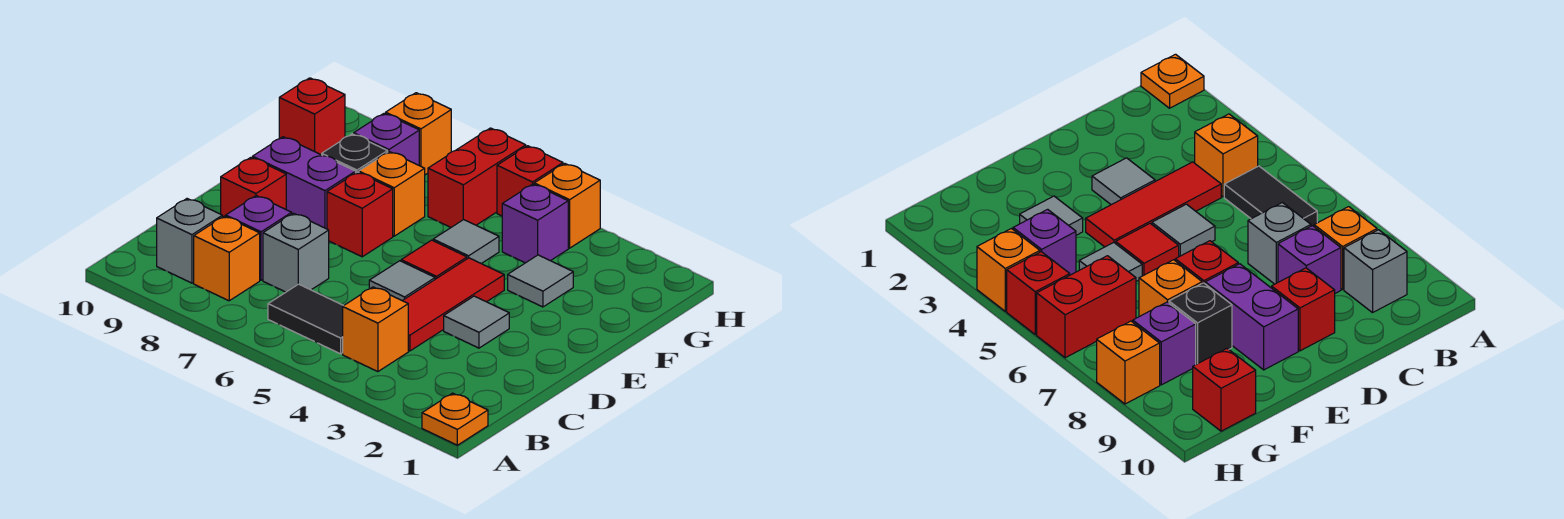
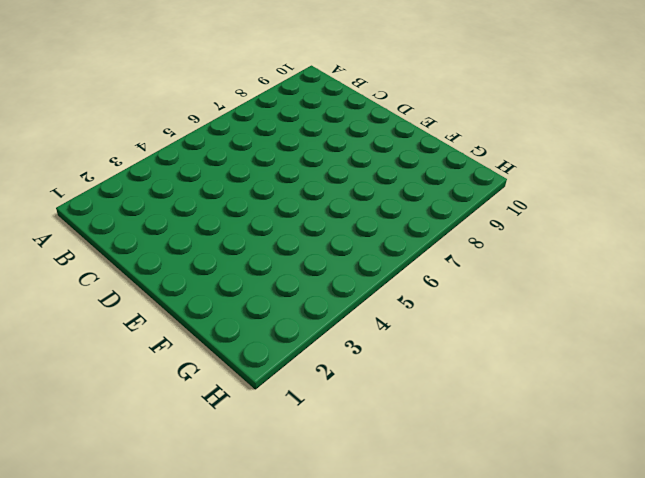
none -> orange 1x1 plate [422,393,488,445]
none -> orange 1x1 brick [343,287,408,372]
none -> black 1x2 tile [268,284,343,354]

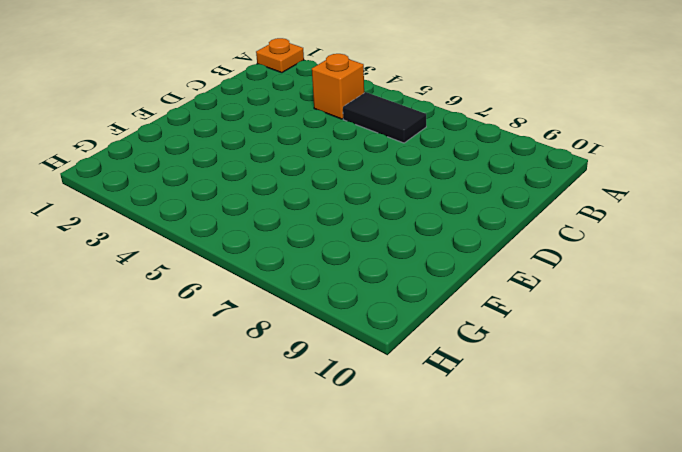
none -> orange 1x1 brick [194,216,260,301]
none -> grey 1x1 brick [157,199,222,283]
none -> red 1x3 tile [402,258,504,351]

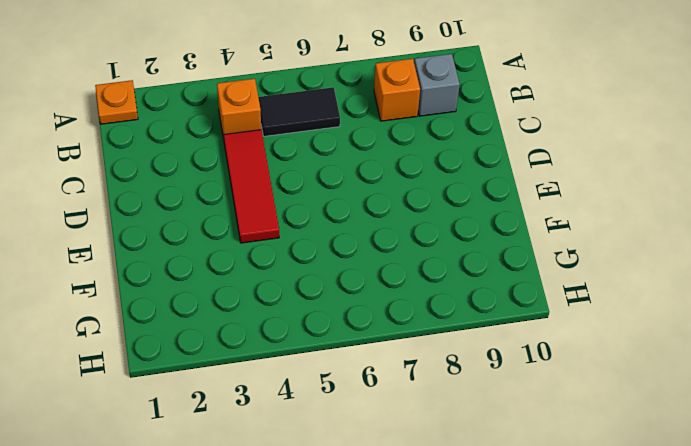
none -> grey 1x1 brick [263,213,329,292]
none -> purple 1x1 brick [226,196,292,280]
none -> grey 1x1 tile [444,296,509,348]

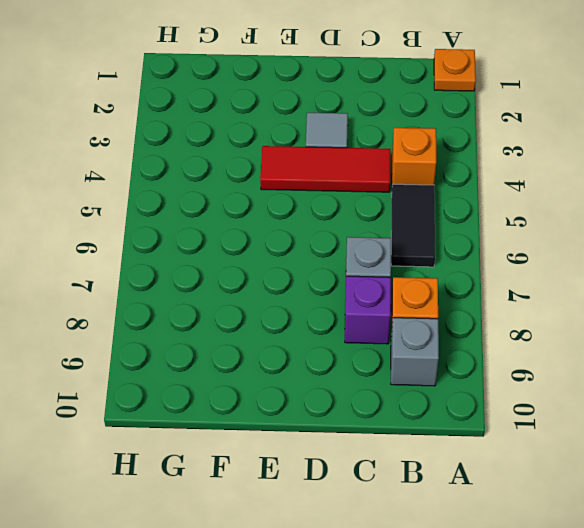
none -> grey 1x1 tile [369,261,435,300]
none -> red 1x1 brick [221,157,286,217]
none -> red 1x1 tile [401,240,467,279]

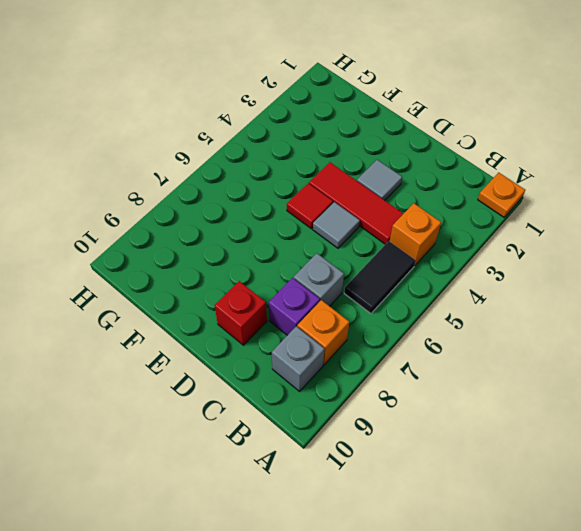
none -> red 1x1 brick [327,172,393,257]
none -> purple 1x2 brick [253,137,356,229]
none -> grey 1x1 tile [508,255,573,307]

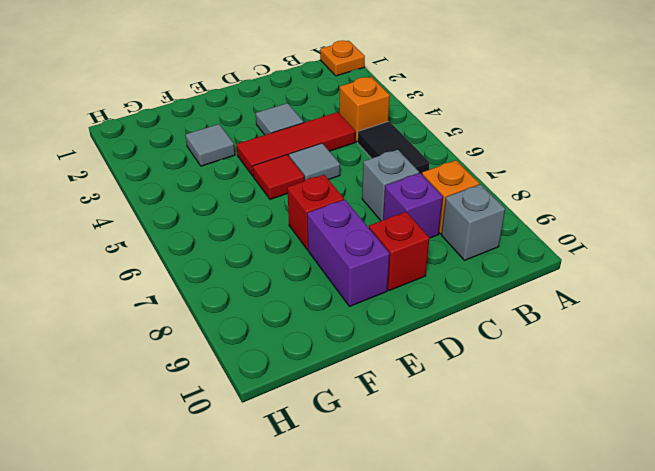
none -> grey 1x1 tile [433,220,499,264]
none -> orange 1x1 brick [359,152,425,236]
none -> black 1x1 brick [322,134,388,173]

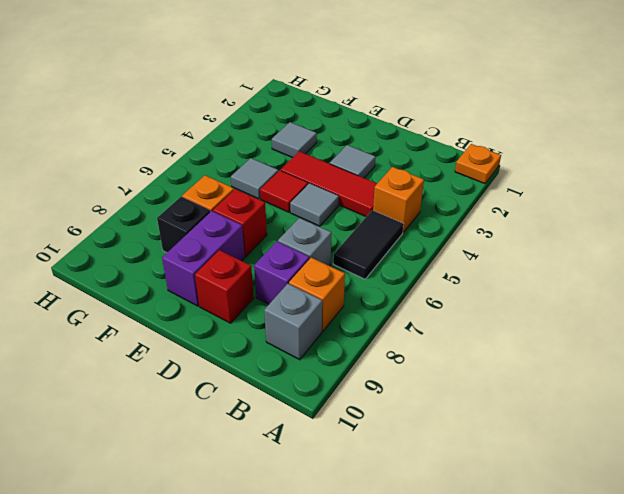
none -> purple 1x1 brick [502,184,568,263]
none -> red 1x2 brick [428,128,526,227]
none -> purple 1x1 brick [354,113,419,165]

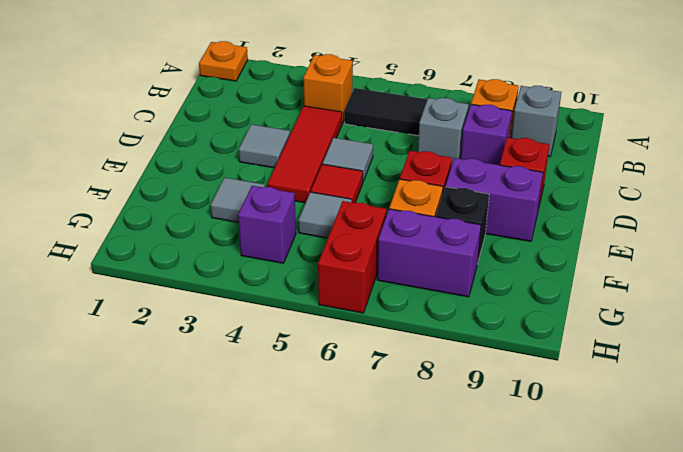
purple 1x2 brick [377,209,481,297] -> purple 1x1 brick [354,113,419,165]
none -> red 1x1 brick [279,78,345,155]
none -> orange 1x1 brick [534,164,600,248]
none -> red 1x1 brick [497,146,563,216]

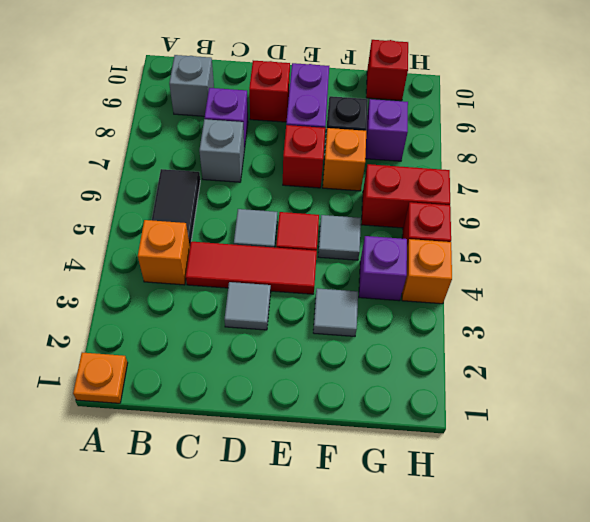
none -> orange 1x1 brick [194,216,260,301]
none -> orange 1x1 brick [386,93,451,175]

